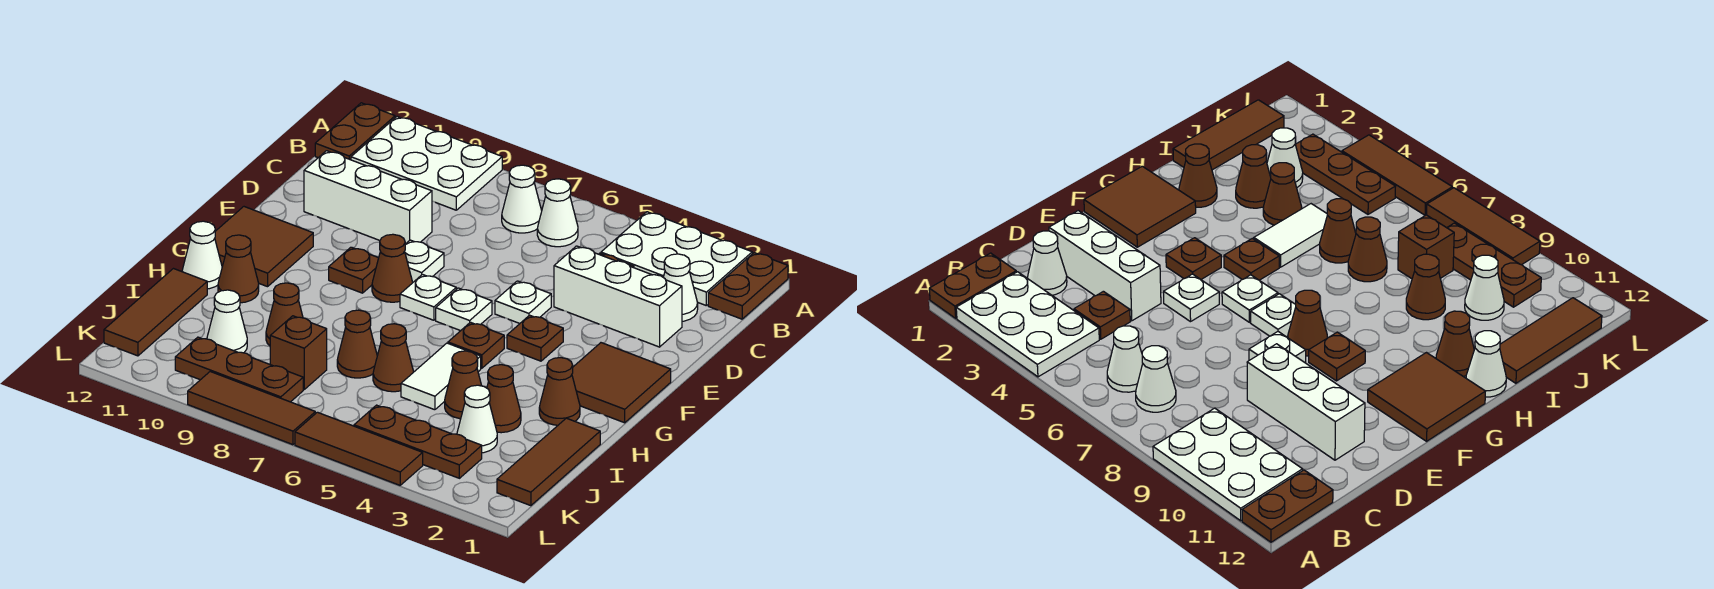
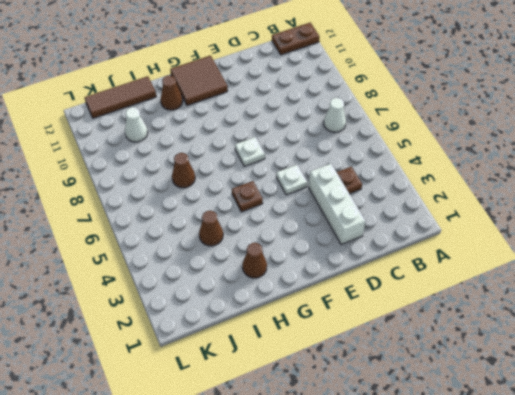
none -> brown 1x2 plate [708,253,788,319]
none -> white 2x3 plate [601,212,752,305]
none -> white 2x3 plate [351,117,502,210]
none -> white 1x1 cone [537,179,578,247]

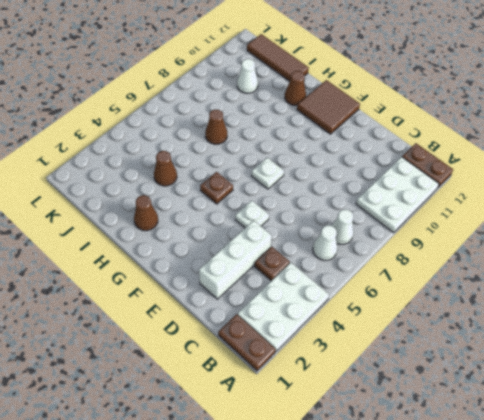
none -> white 1x1 cone [663,254,698,321]
none -> white 1x3 brick [304,151,432,244]
none -> white 1x1 plate [405,240,444,282]
none -> brown 2x2 tile [572,343,671,423]

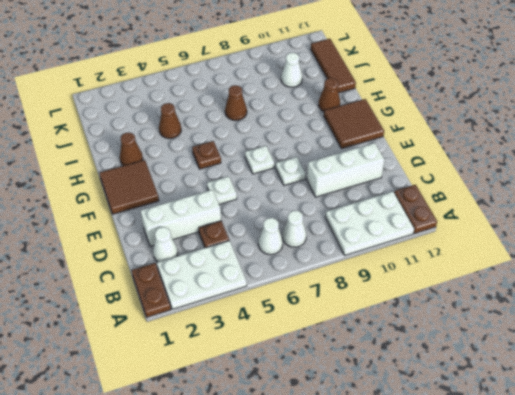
none -> brown 1x1 plate [507,315,563,361]
none -> white 1x1 plate [436,288,492,331]
none -> brown 1x1 cone [372,234,413,302]
none -> brown 1x1 plate [329,247,378,293]

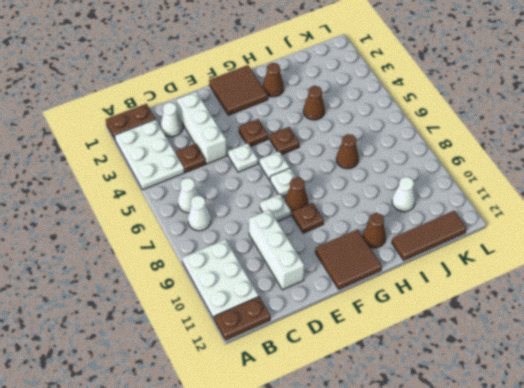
none -> white 1x2 tile [401,343,481,410]
none -> white 1x1 cone [182,221,222,289]
none -> brown 1x3 tile [497,418,600,506]
none -> brown 1x1 cone [487,365,521,433]

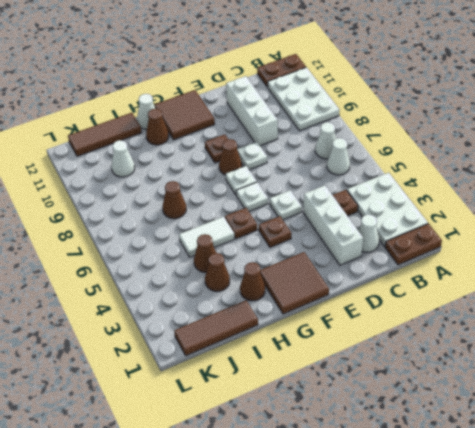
none -> brown 1x1 cone [373,324,414,392]
none -> brown 1x1 cone [266,283,303,346]
none -> white 1x1 cone [457,385,497,453]
none -> brown 1x1 brick [270,316,327,389]

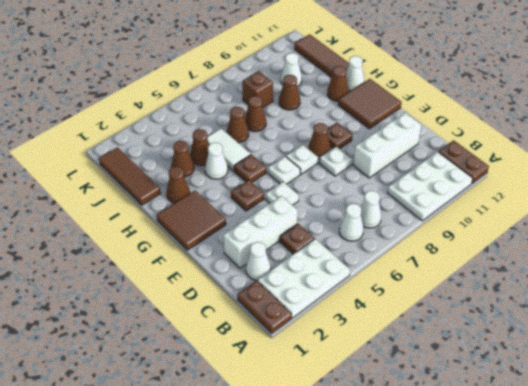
white 1x1 cone [205,143,228,179] -> white 1x1 cone moved to [457,385,497,453]
none -> brown 1x3 plate [354,405,482,478]
none -> brown 1x3 plate [175,337,303,402]
none -> brown 1x3 tile [295,412,423,485]
none -> brown 1x3 tile [188,372,315,445]

